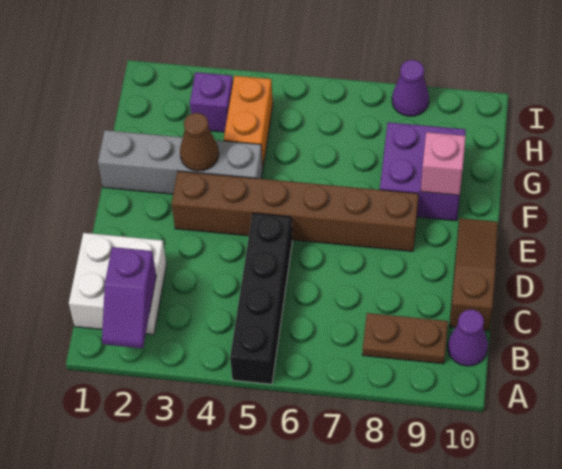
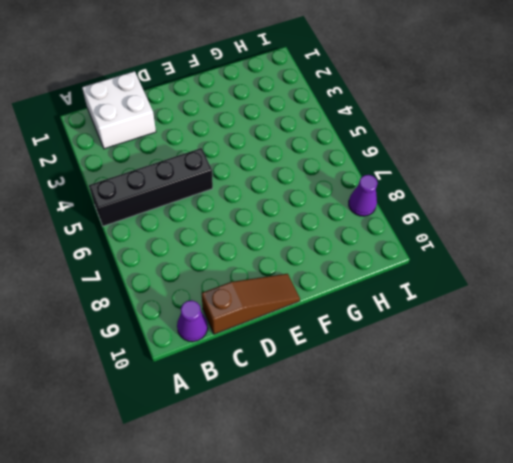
none -> brown 1x2 plate [362,313,448,364]
none -> brown 1x6 brick [172,171,418,251]
none -> grey 1x4 brick [98,130,263,194]

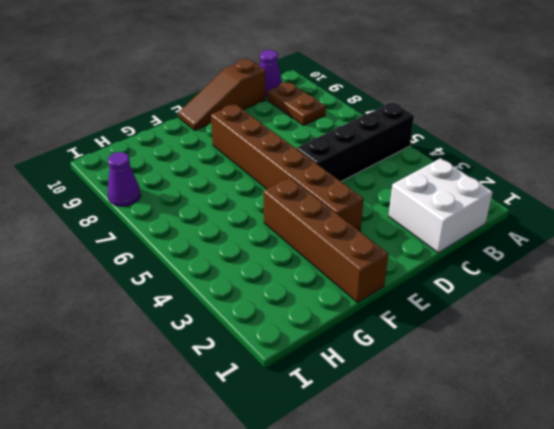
brown 1x4 brick [264,178,388,302] -> grey 1x4 brick [98,130,263,194]
none -> purple 2x2 brick [380,122,466,221]
none -> orange 1x2 brick [224,76,273,166]
none -> purple 1x1 brick [190,72,233,132]

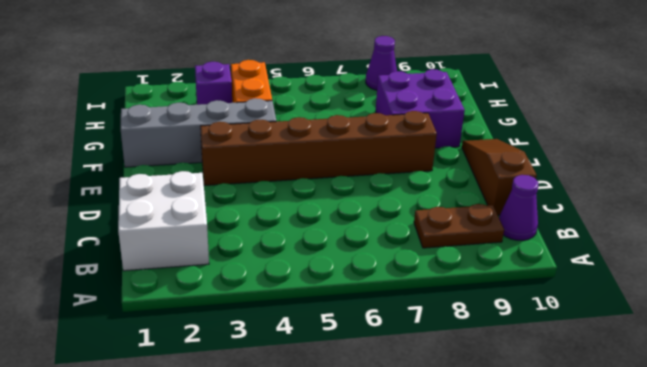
none -> black 1x4 brick [230,213,292,384]
none -> purple 1x2 slope [102,247,156,348]
none -> brown 1x1 cone [180,113,219,171]

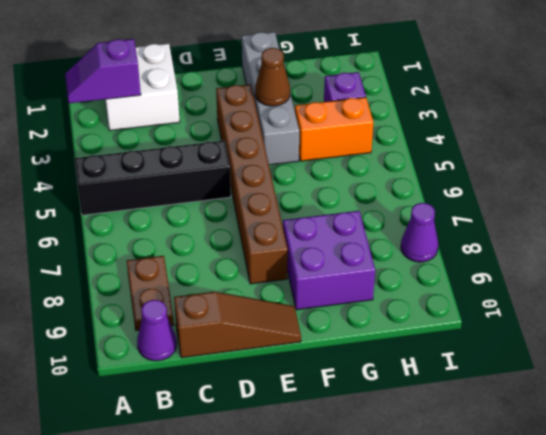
none -> pink 1x1 brick [421,132,466,195]

